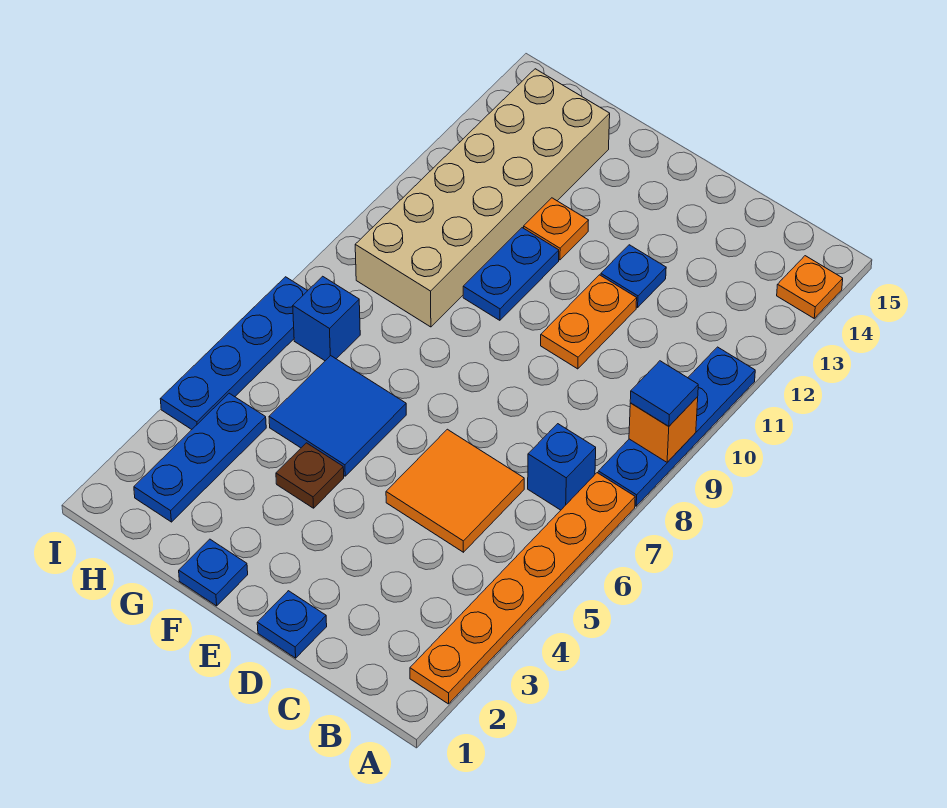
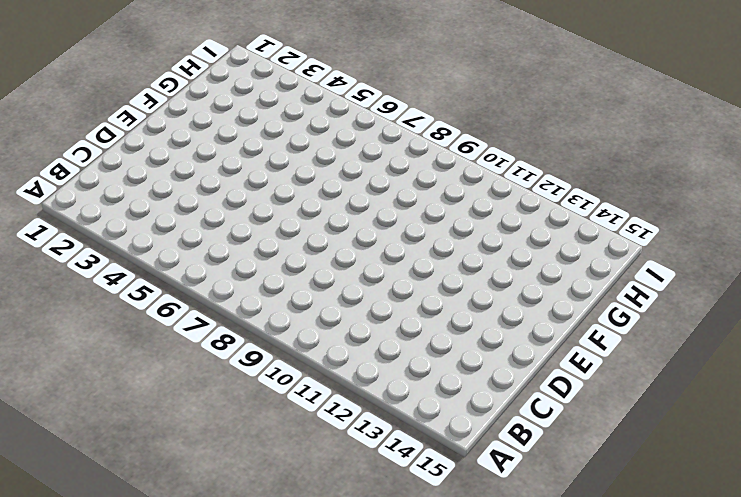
none -> orange 1x6 plate [410,473,635,704]
none -> blue 1x4 plate [598,347,755,506]
none -> orange 1x1 plate [777,256,843,318]

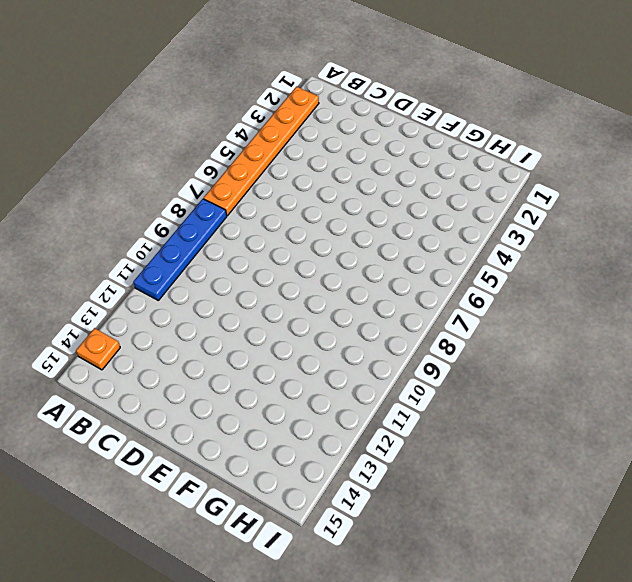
none -> blue 1x1 brick [528,424,596,510]
none -> orange 2x2 tile [386,429,524,552]
none -> blue 1x1 plate [257,591,327,658]

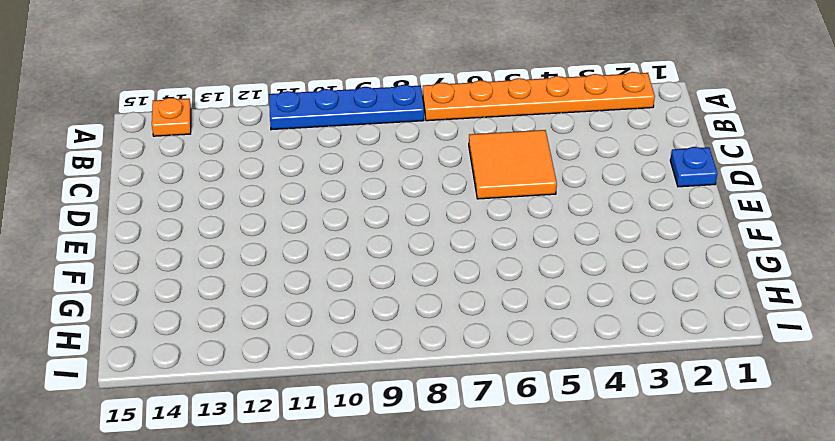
none -> blue 1x1 brick [528,424,596,510]
none -> orange 1x2 plate [541,275,637,369]
none -> blue 1x1 plate [601,245,666,307]

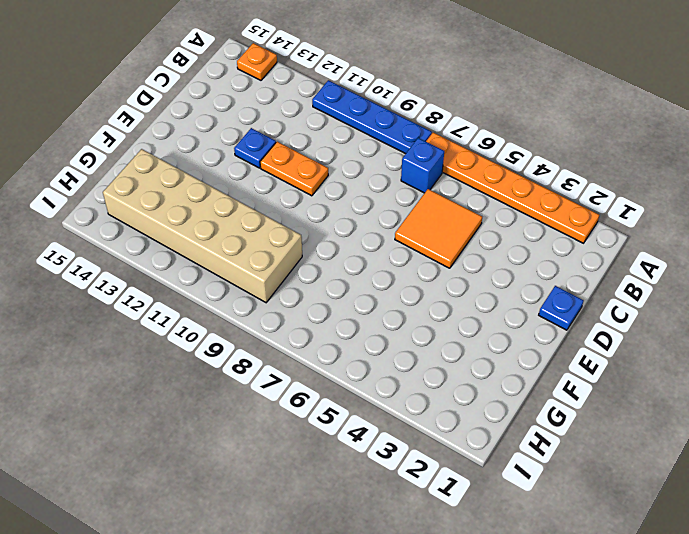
none -> blue 1x1 plate [179,539,248,606]
none -> brown 1x1 plate [276,443,344,508]
none -> blue 2x2 tile [269,356,406,476]

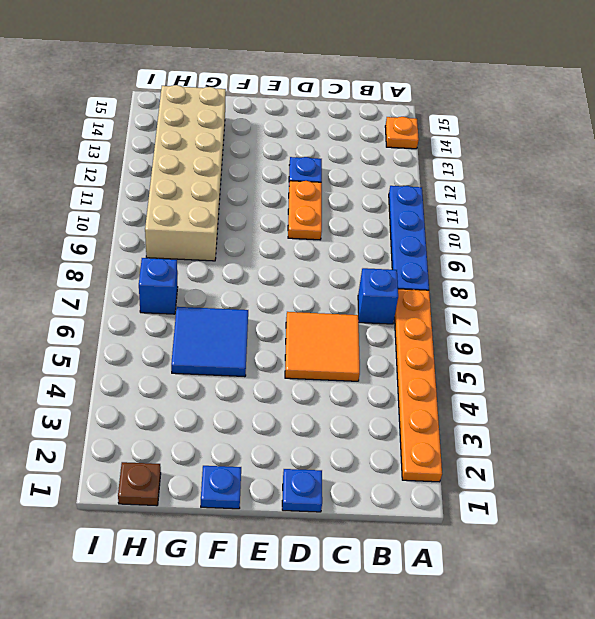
brown 1x1 plate [118,462,161,506] -> brown 1x1 plate moved to [276,443,344,508]
none -> blue 1x2 plate [463,228,559,320]
none -> orange 1x1 plate [524,198,589,260]
none -> blue 1x3 plate [134,393,266,522]

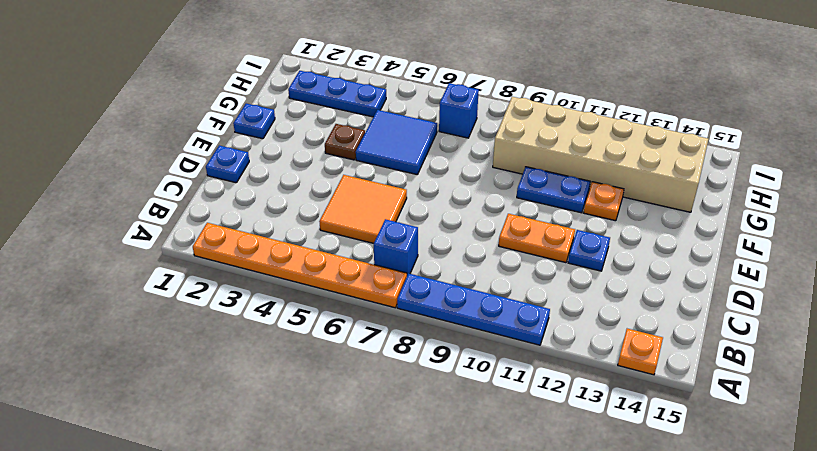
none -> blue 1x4 plate [160,277,307,429]
none -> orange 1x1 brick [629,397,698,462]
none -> blue 1x1 tile [630,361,698,426]

